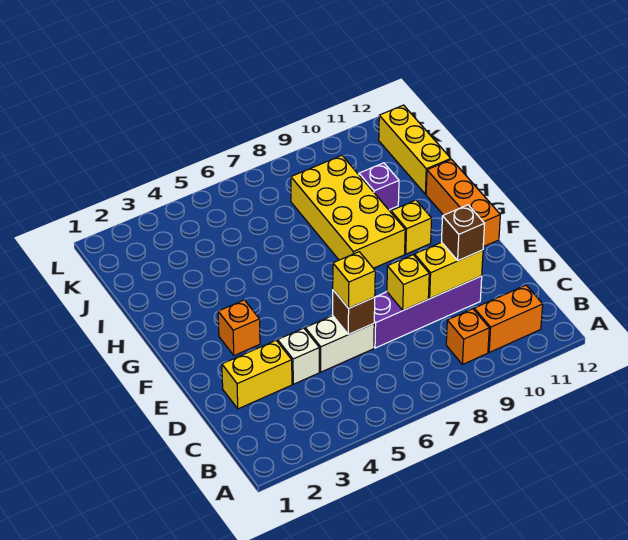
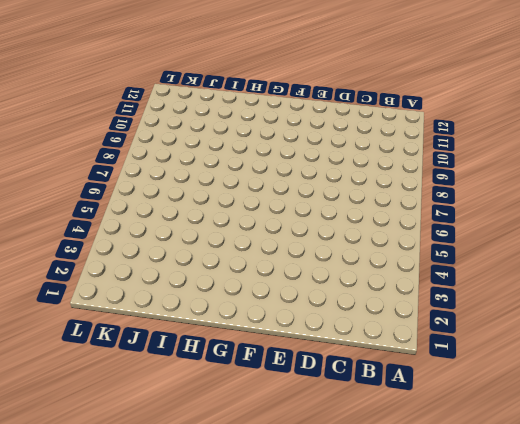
none -> orange 1x1 brick [446,309,489,365]
none -> orange 1x2 brick [474,285,543,352]
none -> yellow 1x2 brick [222,341,292,409]

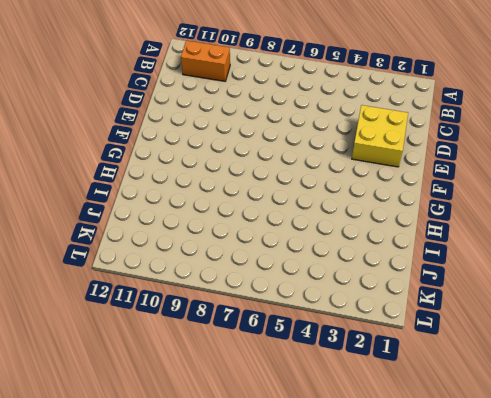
yellow 2x2 brick [352,105,408,167] -> yellow 1x2 brick [222,341,292,409]
none -> orange 1x1 brick [446,309,489,365]
none -> white 1x1 brick [278,328,319,384]
none -> white 1x2 brick [305,316,374,372]

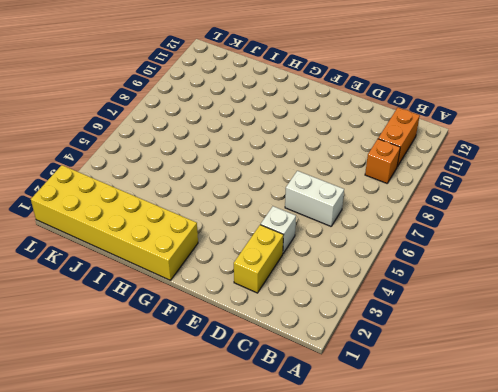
white 1x2 brick [285,171,344,226] -> white 1x2 brick turned to [305,316,374,372]
yellow 2x6 brick [31,165,198,280] -> none
none -> purple 1x4 brick [374,276,482,348]
none -> orange 1x1 brick [218,300,260,355]
none -> orange 1x3 brick [426,160,500,247]

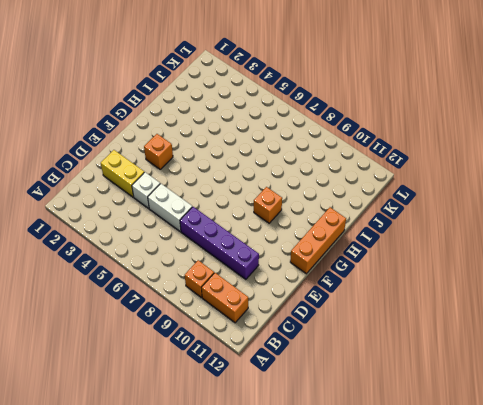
orange 1x1 brick [254,187,282,223] -> yellow 2x4 brick [291,156,405,268]
none -> yellow 1x1 brick [391,200,432,254]
none -> purple 1x1 brick [359,163,399,210]
none -> yellow 1x3 brick [379,105,451,194]

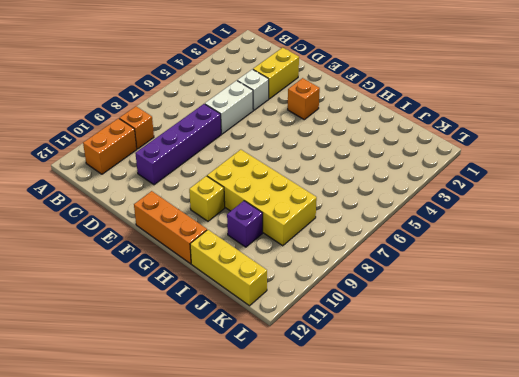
none -> brown 1x1 brick [333,290,375,334]
none -> yellow 1x1 brick [387,255,429,310]
none -> yellow 1x2 brick [415,242,483,298]

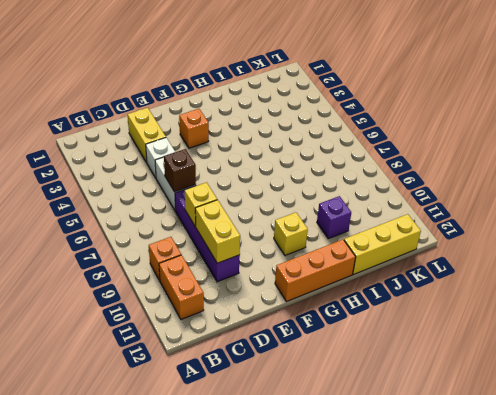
none -> yellow 2x4 brick [291,156,405,268]
none -> yellow 1x1 brick [333,252,375,308]
none -> brown 1x1 brick [441,205,485,261]

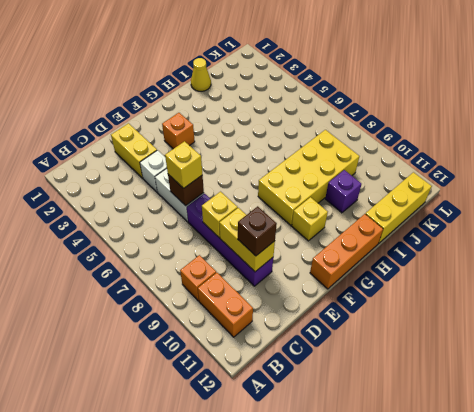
yellow 1x1 cone [191,58,211,91] -> none

